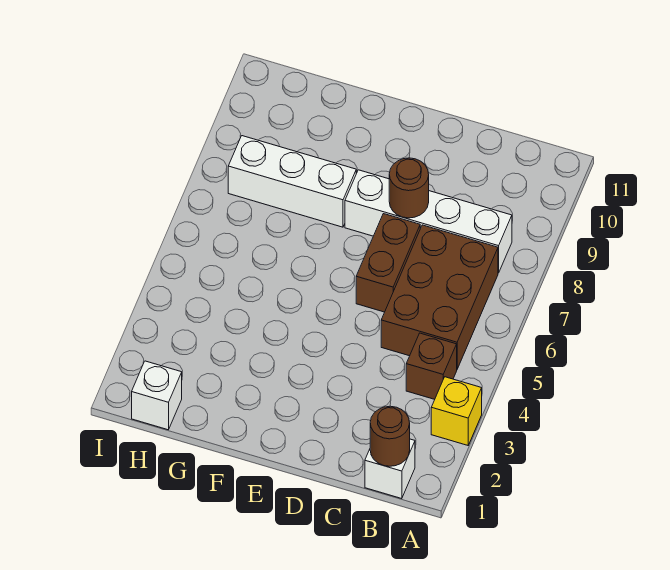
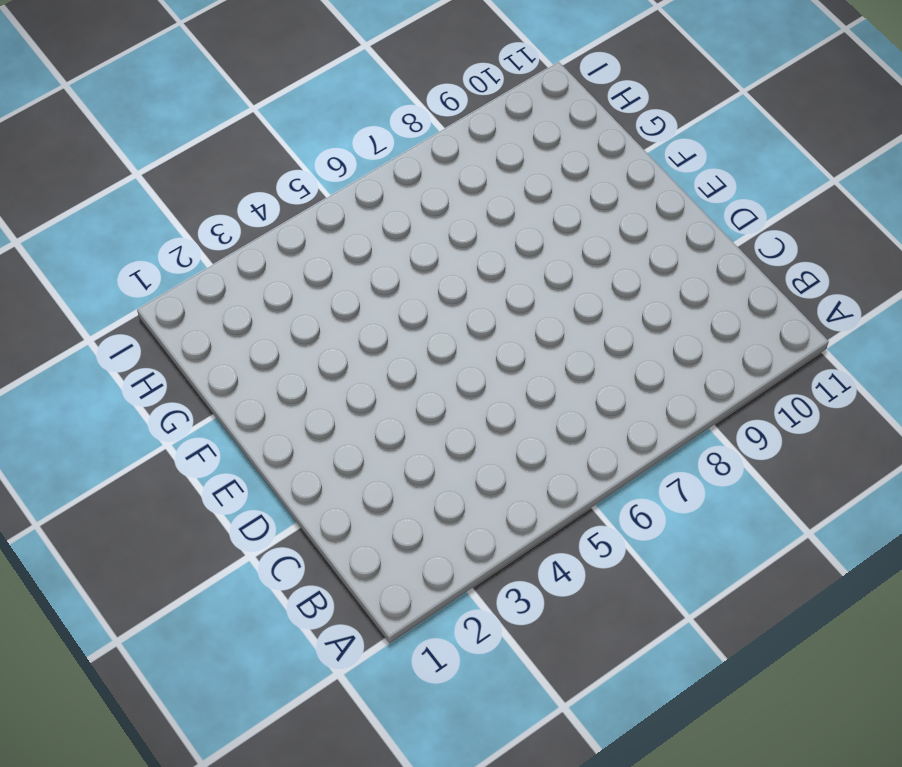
none -> yellow 1x1 brick [431,377,482,445]
none -> white 1x1 brick [365,439,415,499]

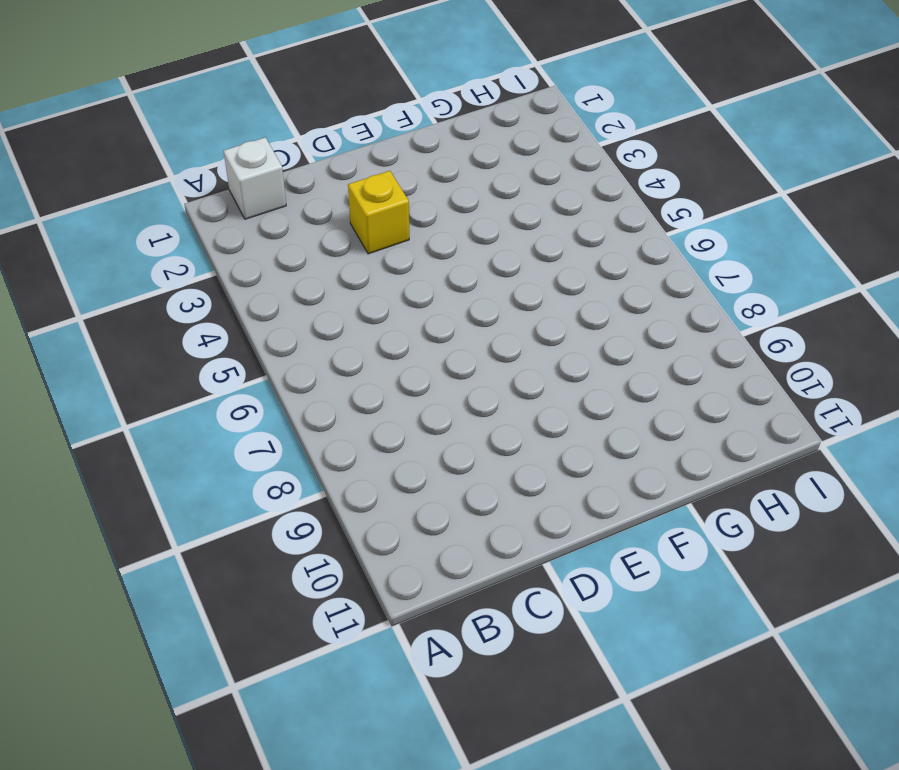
yellow 1x1 brick [348,171,409,254] -> yellow 1x1 brick moved to [431,377,482,445]
none -> brown 1x1 brick [406,333,457,399]
none -> brown 2x3 brick [381,225,498,369]

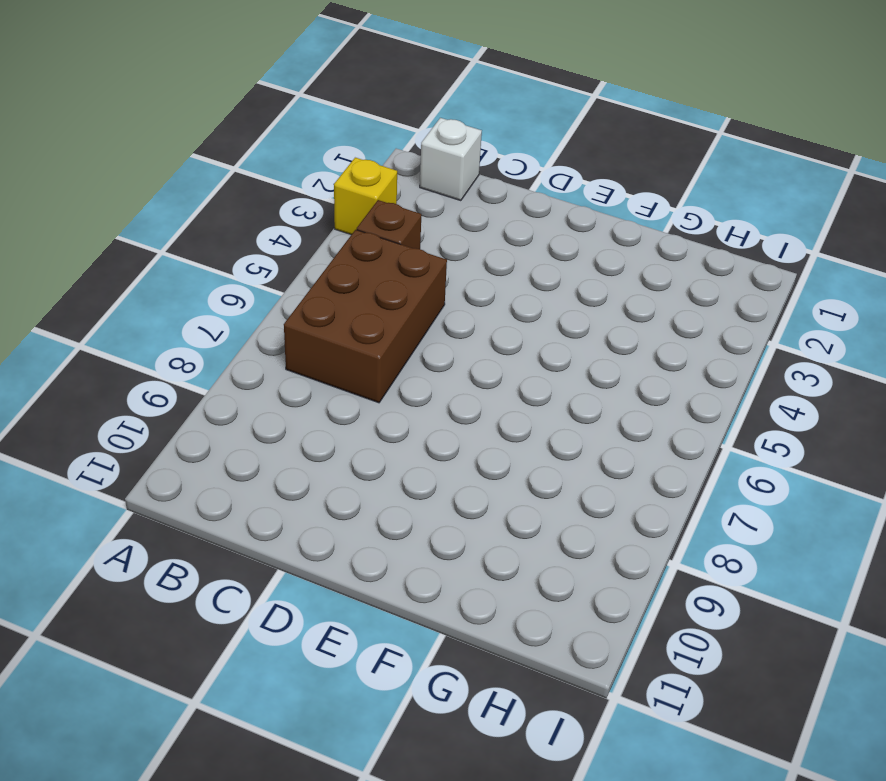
none -> white 1x4 brick [345,170,512,273]
none -> brown 1x2 brick [356,214,420,312]

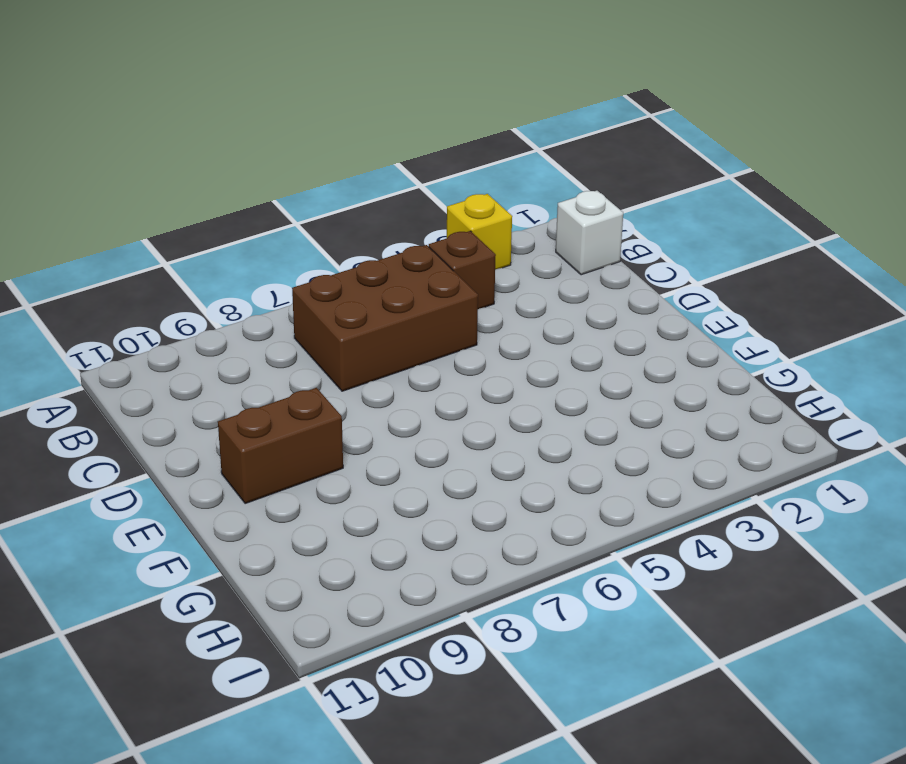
brown 1x2 brick [218,388,343,504] -> brown 1x2 brick moved to [356,214,420,312]
none -> white 1x4 brick [345,170,512,273]
none -> white 1x3 brick [228,136,356,227]

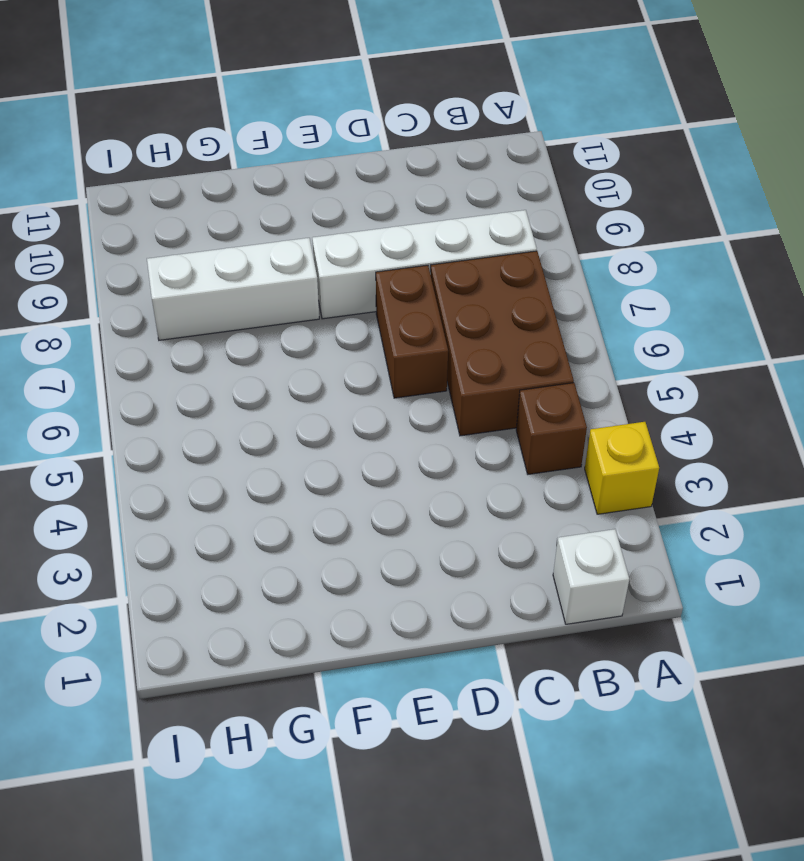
none -> white 1x1 brick [132,361,182,430]
none -> brown 1x1 round brick [370,406,410,466]

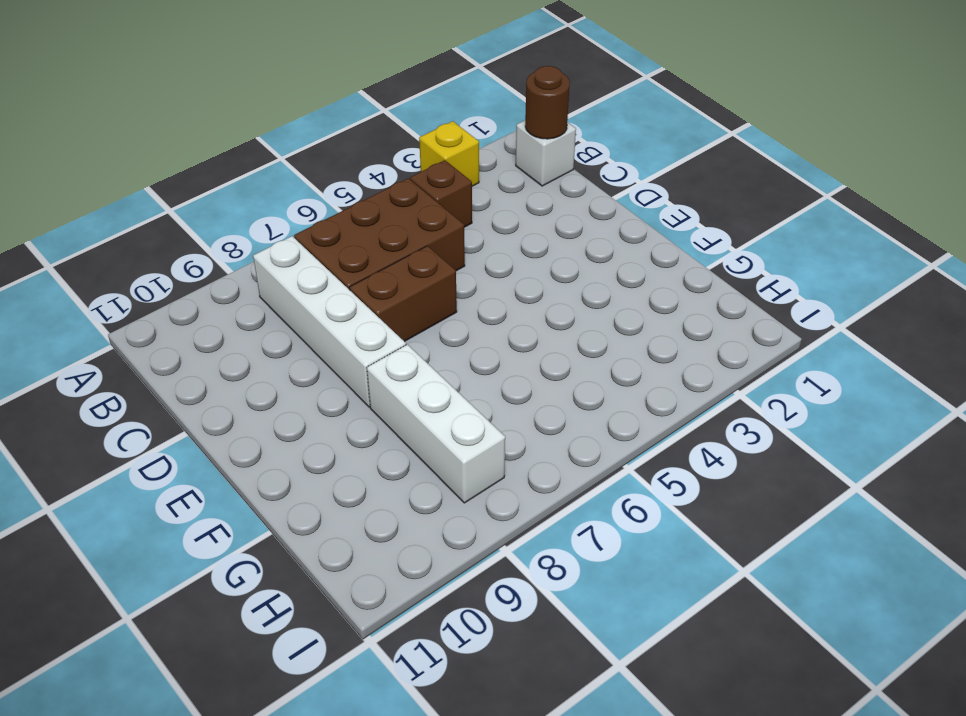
none -> white 1x1 brick [132,361,182,430]
none -> brown 1x1 round brick [389,158,429,218]

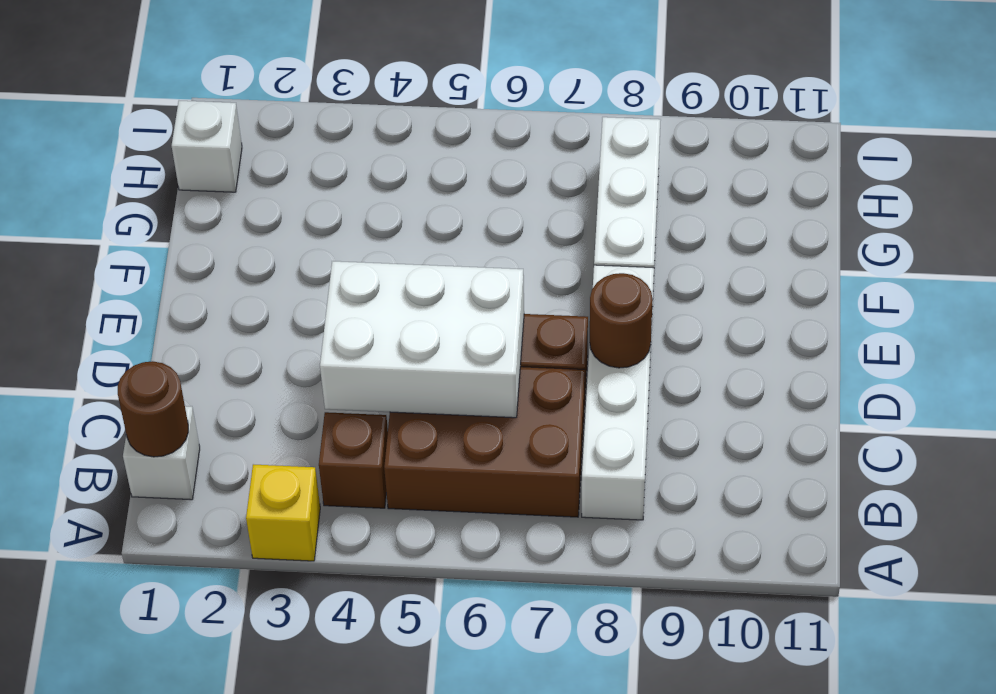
white 2x3 brick [320,261,524,418] -> none

